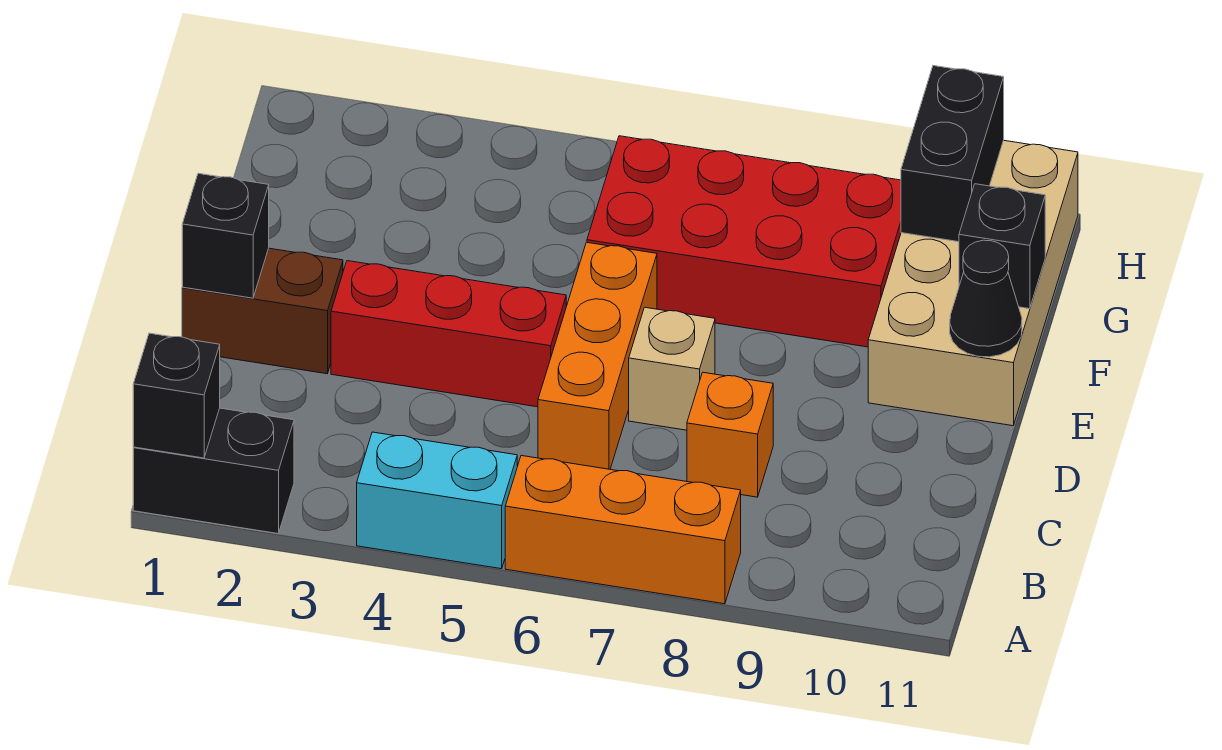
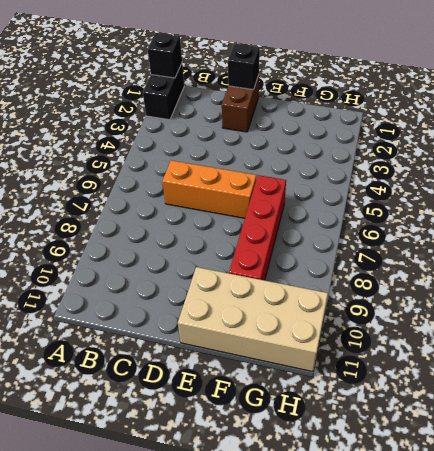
red 1x4 brick [229,175,286,280] -> red 2x4 brick [587,136,901,347]
none -> cyan 1x2 brick [357,432,517,569]
none -> orange 1x3 brick [505,456,741,604]
none -> orange 1x1 brick [687,372,773,497]

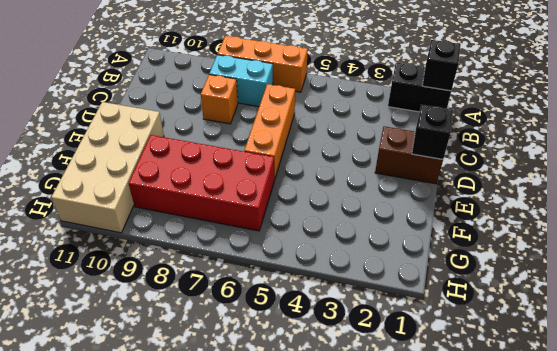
cyan 1x2 brick [209,55,273,107] -> cyan 1x2 brick moved to [357,432,517,569]
none -> red 1x3 brick [331,261,566,407]
none -> tan 1x1 brick [629,307,715,430]
none -> black 1x1 cone [950,240,1022,357]

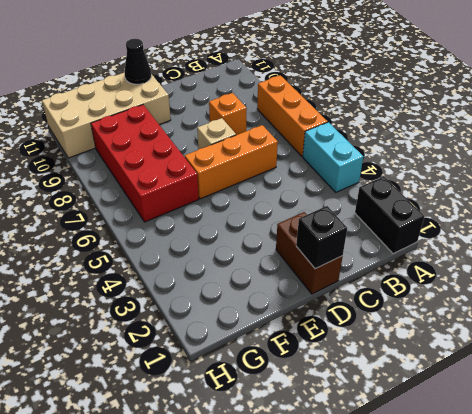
none -> red 1x3 brick [331,261,566,407]
none -> black 1x1 brick [133,333,220,458]
none -> black 1x1 brick [959,184,1045,309]

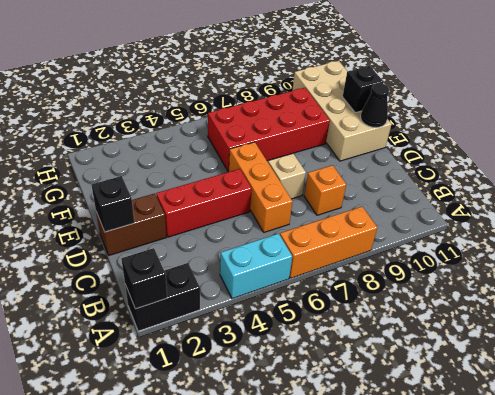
none -> black 1x2 brick [901,66,1004,242]

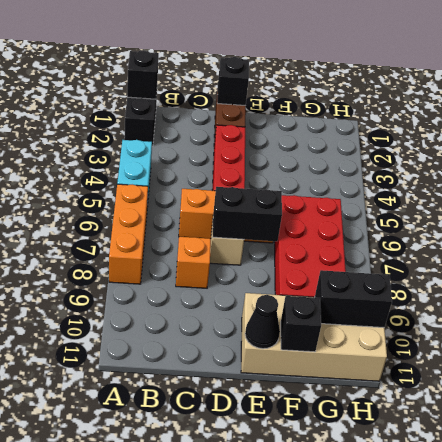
black 1x2 brick [213,187,282,241] -> none

